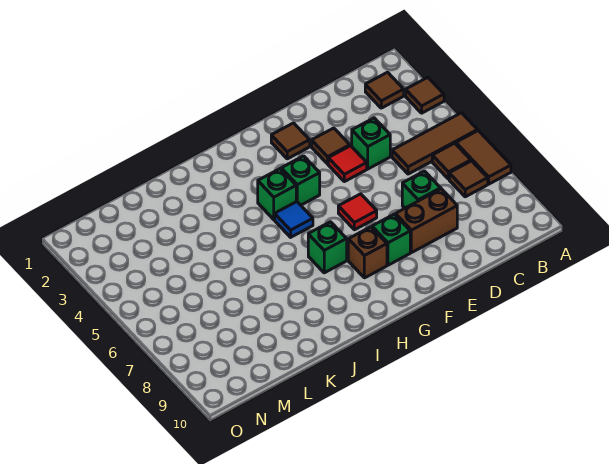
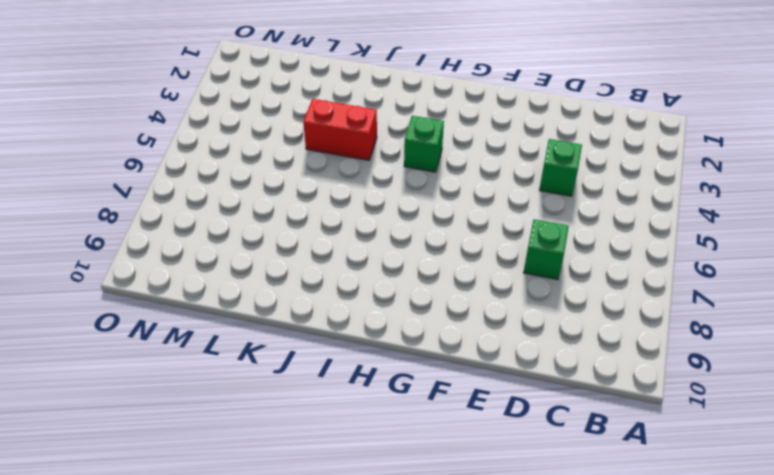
red 1x2 brick [303,99,377,160] -> none
none -> brown 1x1 tile [406,77,444,113]
none -> brown 1x3 tile [392,113,478,174]
none -> brown 1x2 tile [456,131,511,184]

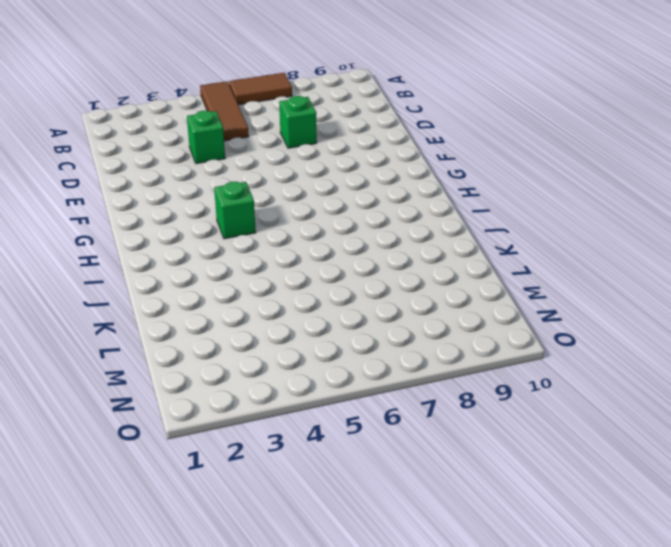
none -> brown 1x1 tile [406,77,444,113]
none -> brown 1x1 tile [365,72,404,108]
none -> brown 1x1 tile [432,143,471,179]

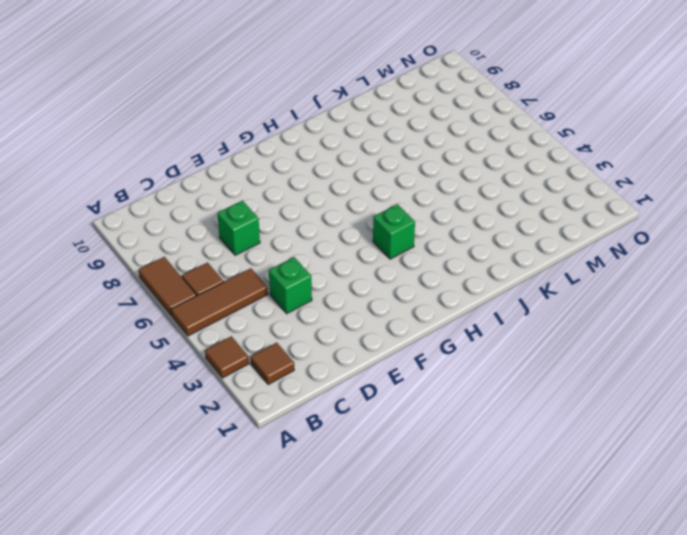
none -> brown 1x1 tile [449,161,488,197]
none -> brown 1x2 brick [396,189,457,253]
none -> brown 1x1 tile [312,128,350,164]

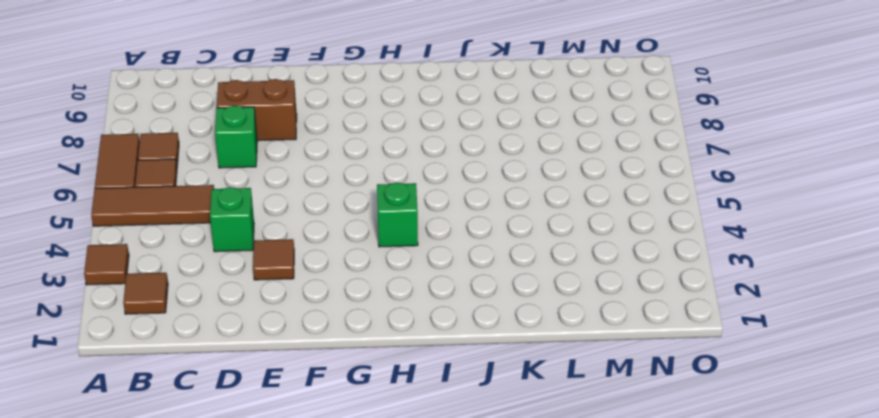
none -> red 1x1 tile [328,146,367,182]
none -> brown 1x1 tile [271,123,310,159]
none -> red 1x1 tile [338,194,377,230]

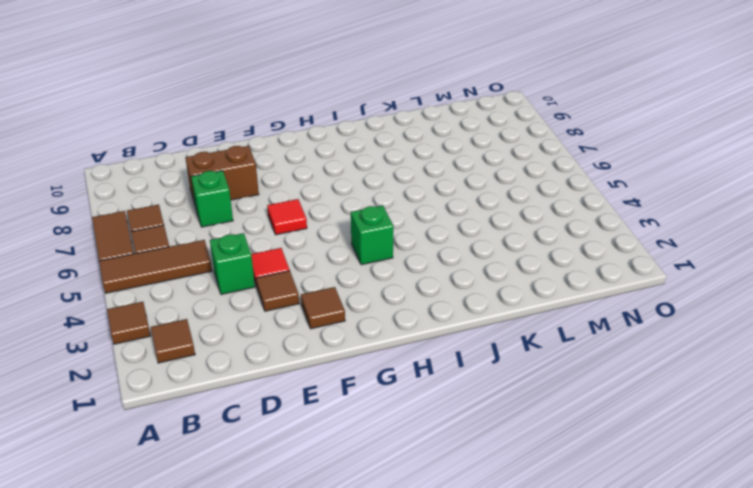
none -> green 1x1 brick [372,214,410,265]
none -> green 1x1 brick [281,156,320,205]
none -> brown 1x1 brick [348,227,387,278]

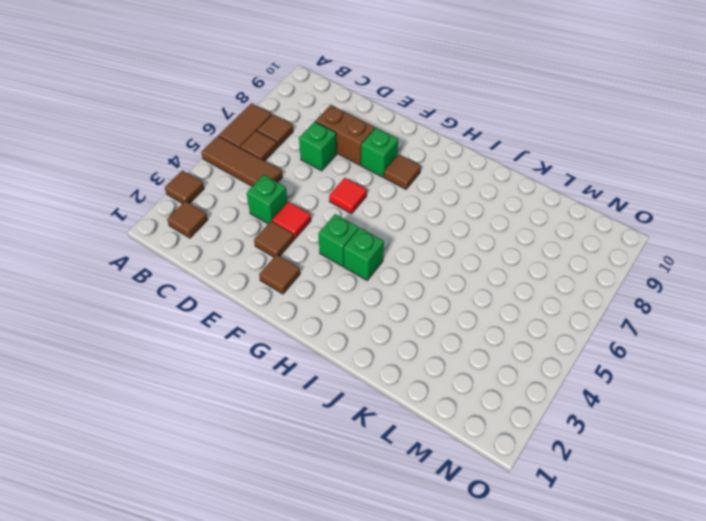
brown 1x1 tile [384,155,421,189] -> brown 1x1 brick [348,227,387,278]
none -> blue 1x1 tile [275,201,313,237]
none -> green 1x1 brick [308,222,347,273]

